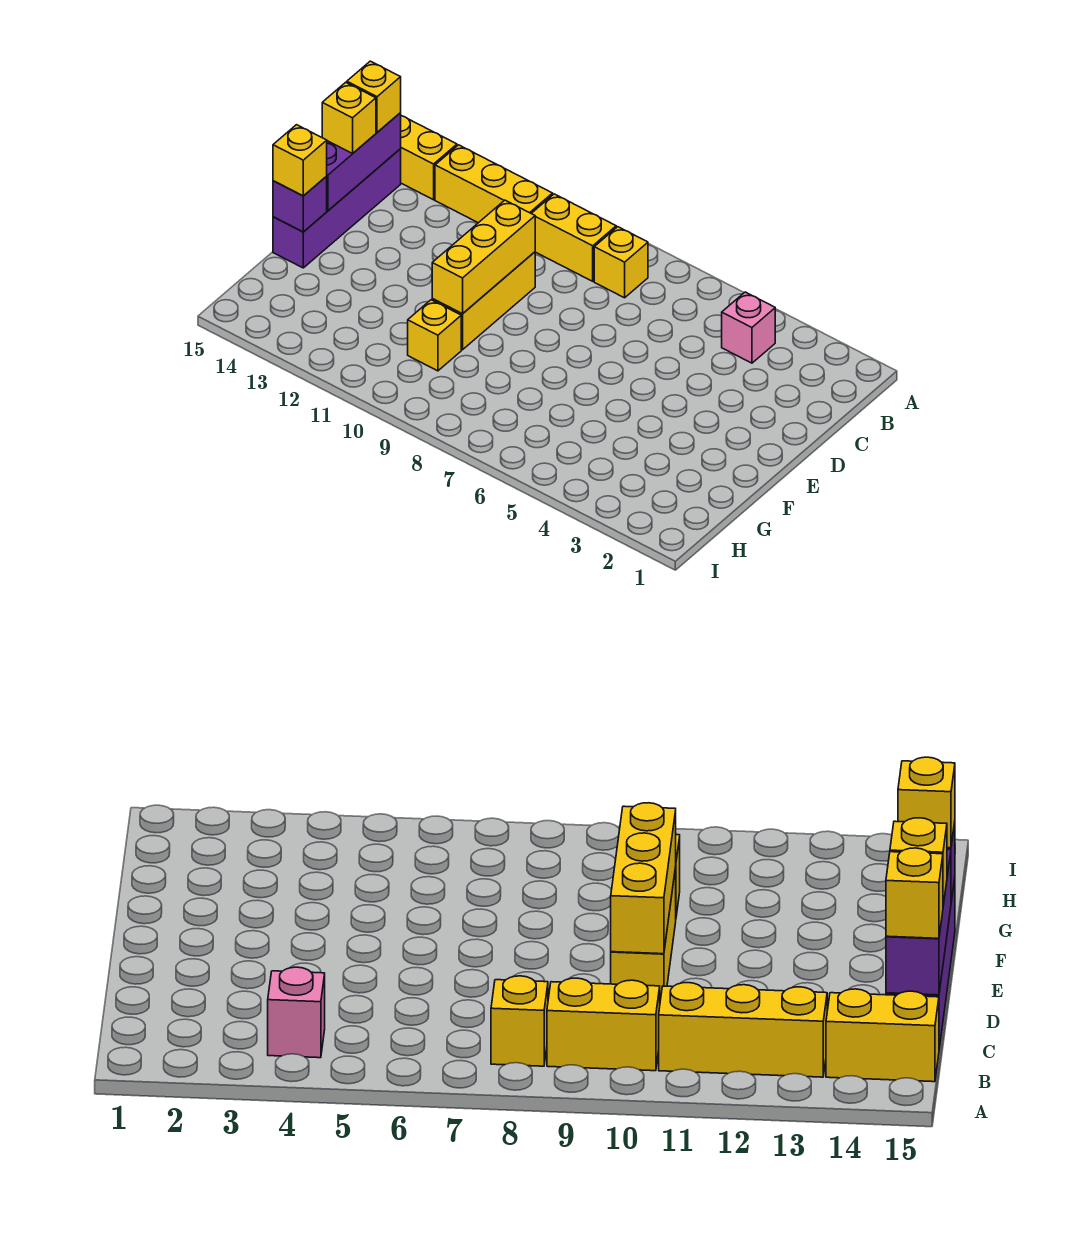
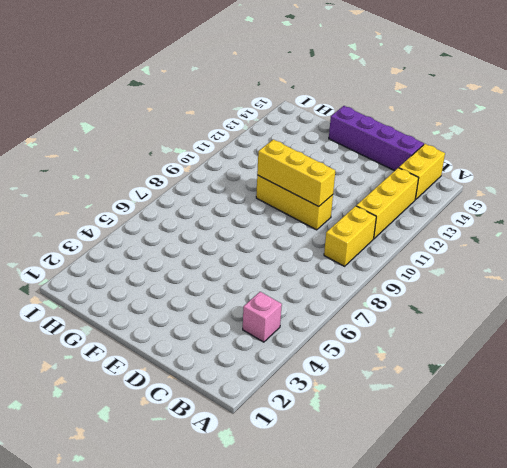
none -> yellow 1x1 brick [594,227,648,298]
none -> yellow 1x1 brick [408,300,461,371]
none -> purple 1x3 brick [327,113,401,211]

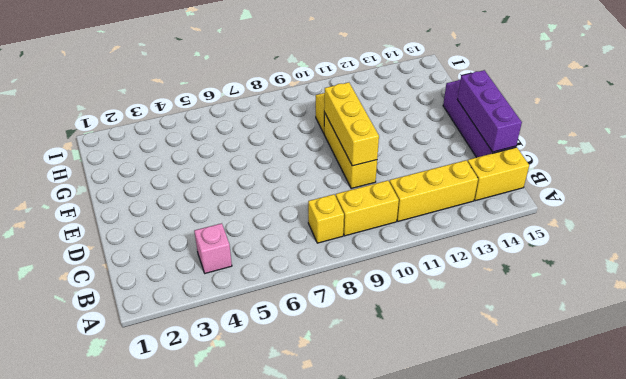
none -> purple 1x1 brick [273,176,327,232]
none -> yellow 1x1 brick [347,61,401,132]
none -> yellow 1x1 brick [322,82,376,153]

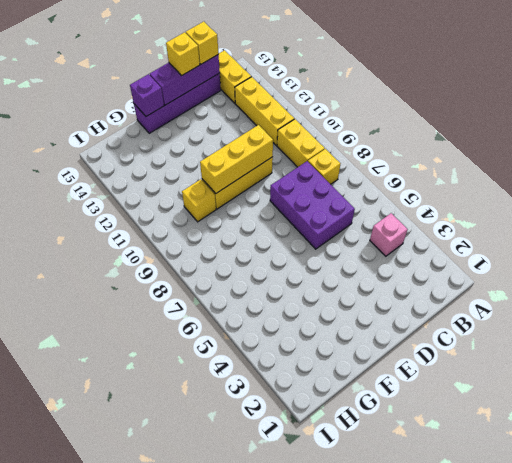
purple 2x3 brick [270,161,355,249] -> none
none -> yellow 1x1 brick [273,125,327,196]

